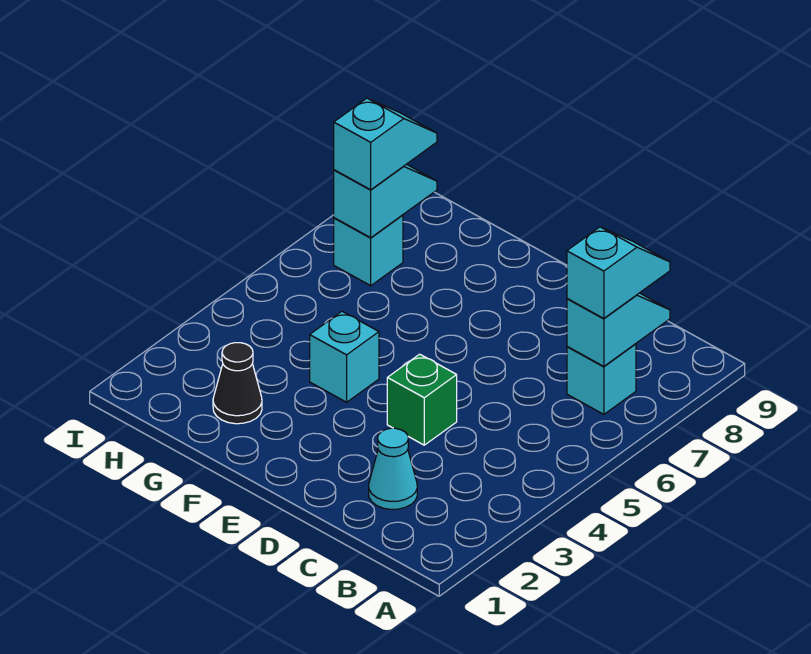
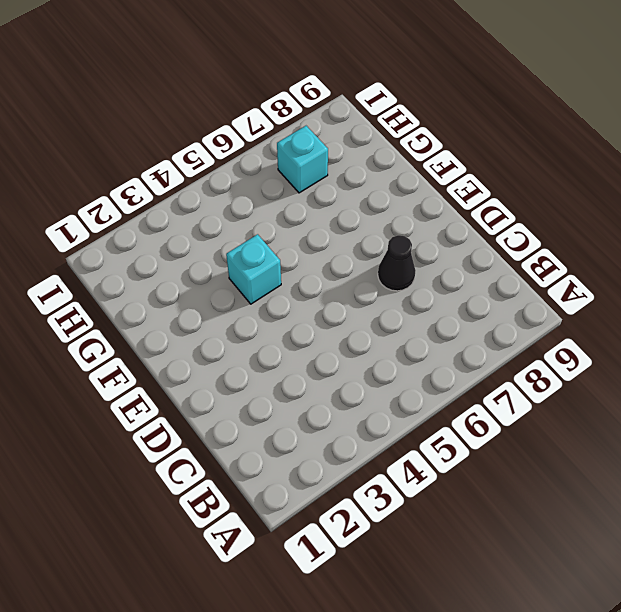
black 1x1 cone [378,235,416,291] -> black 1x1 cone moved to [213,343,262,424]
none -> cyan 1x1 brick [567,344,636,414]
none -> cyan 1x1 cone [369,428,417,509]

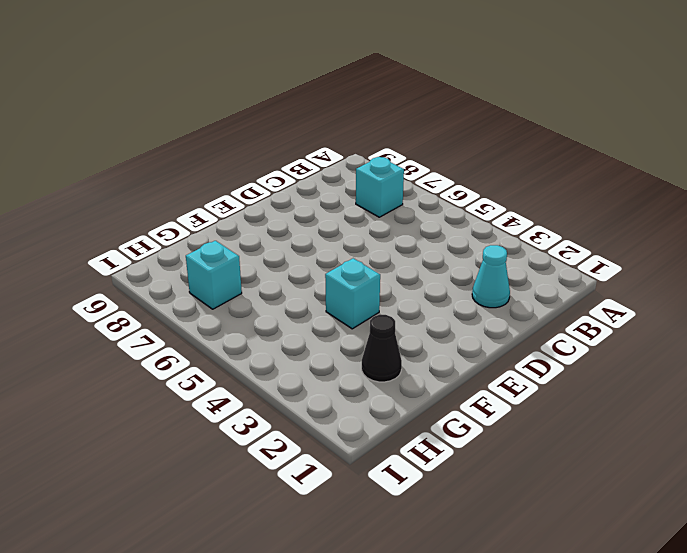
none -> green 1x1 brick [387,354,457,445]
none -> cyan 1x2 slope [567,293,670,366]

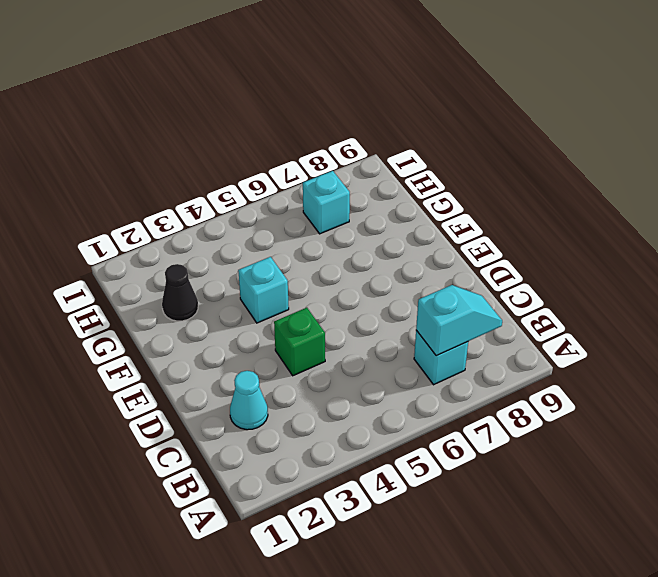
none -> cyan 1x2 slope [334,164,437,238]
none -> cyan 1x2 slope [567,227,670,318]

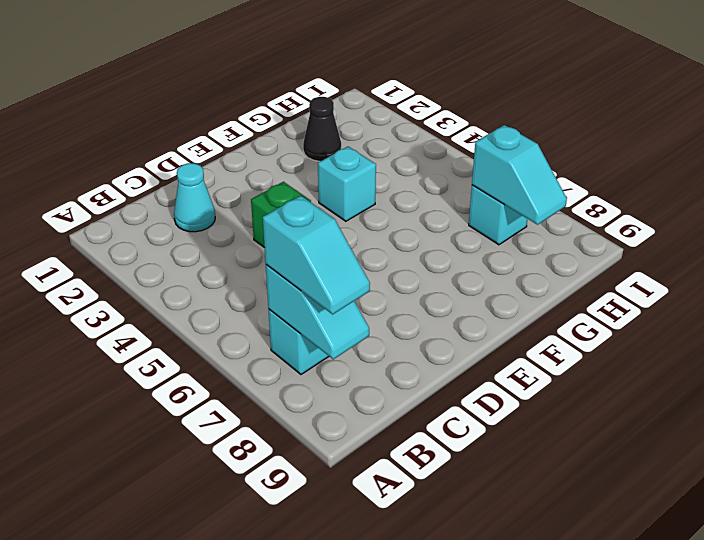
none -> cyan 1x2 slope [334,98,437,190]

